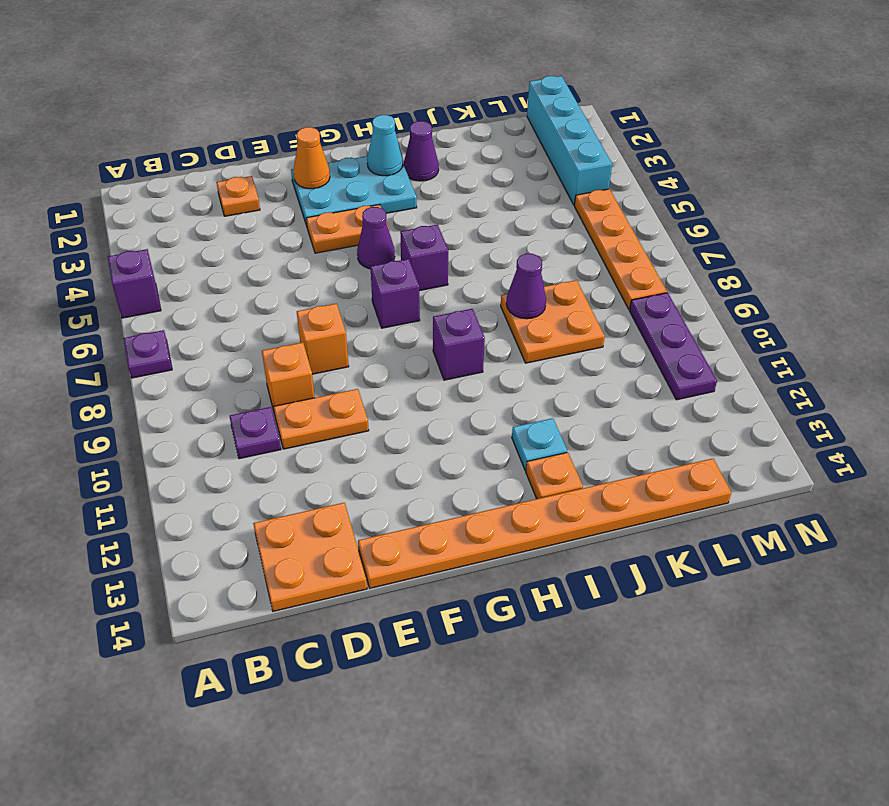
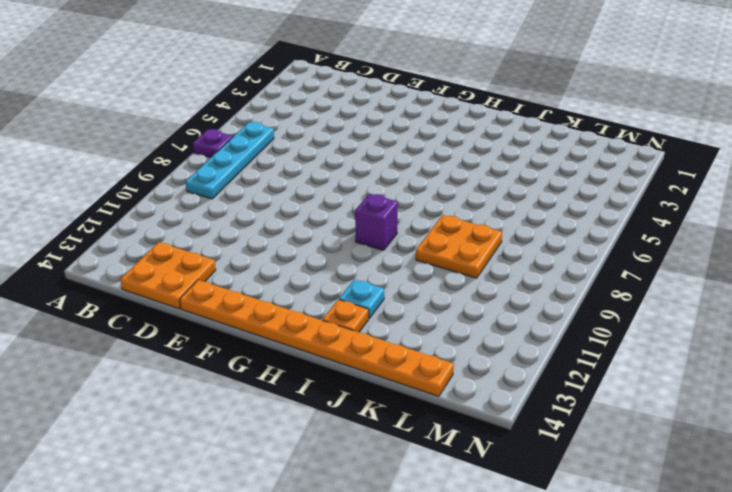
cyan 1x4 plate [186,122,274,199] -> none
none -> purple 1x1 brick [108,249,161,318]
none -> purple 1x1 plate [229,407,281,459]
none -> orange 1x1 plate [217,176,260,216]

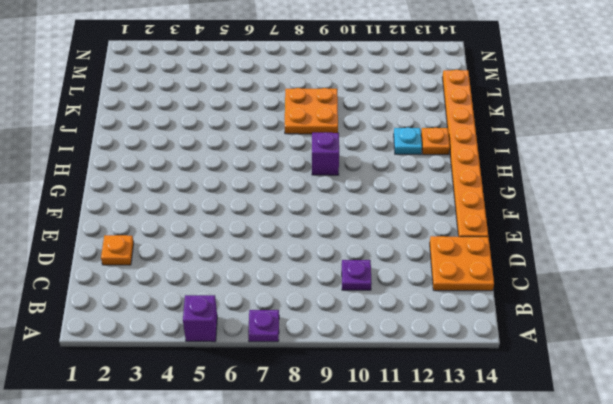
none -> orange 1x1 brick [262,343,315,414]
none -> orange 1x2 plate [274,389,369,449]
none -> orange 1x1 brick [297,304,349,374]

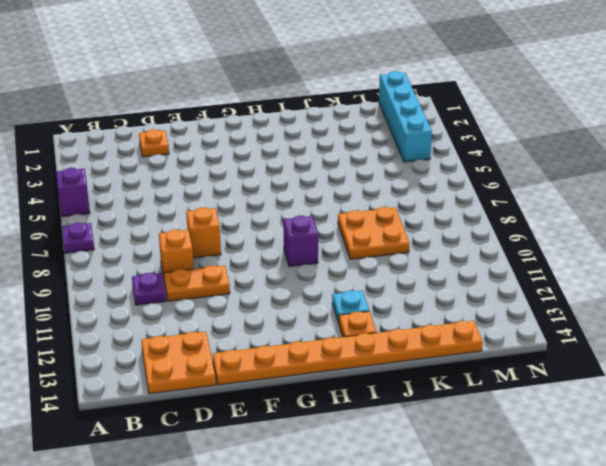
none -> cyan 2x3 plate [291,156,417,226]
none -> orange 1x2 plate [306,204,389,253]
none -> purple 1x1 cone [357,207,395,269]

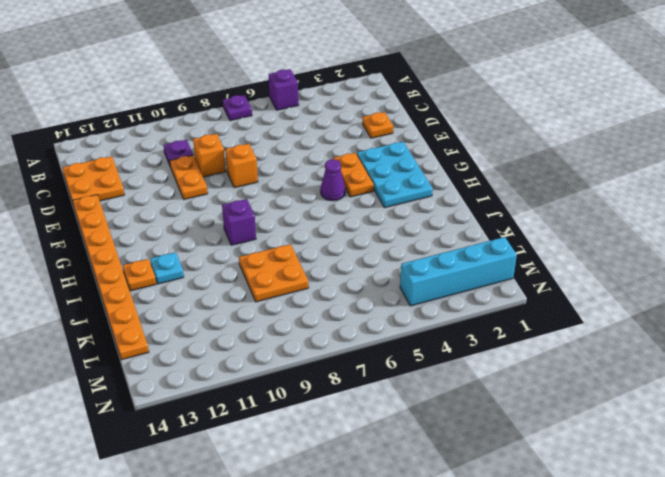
none -> purple 1x1 brick [371,259,420,328]
none -> purple 1x1 brick [400,225,448,291]
none -> purple 1x1 cone [404,121,439,181]

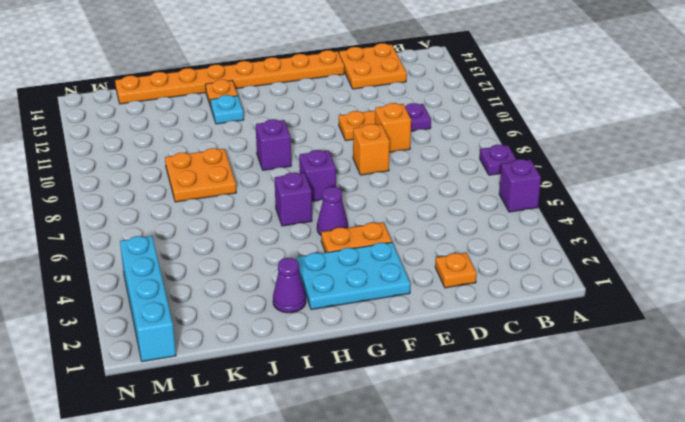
none -> orange 1x4 plate [574,189,667,310]
none -> purple 1x3 plate [630,293,717,400]
none -> orange 1x1 cone [294,127,330,189]

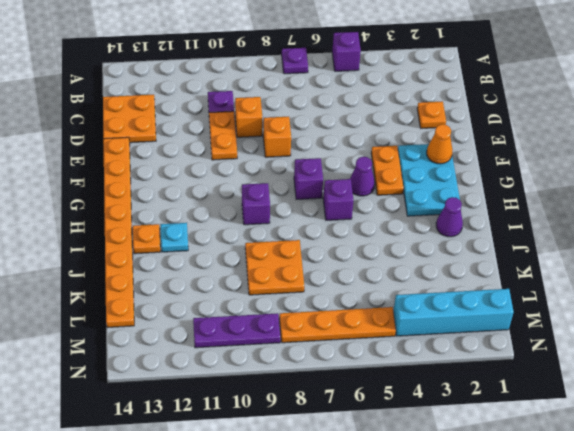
none -> cyan 1x1 cone [367,115,403,176]
none -> purple 1x1 cone [506,254,546,319]

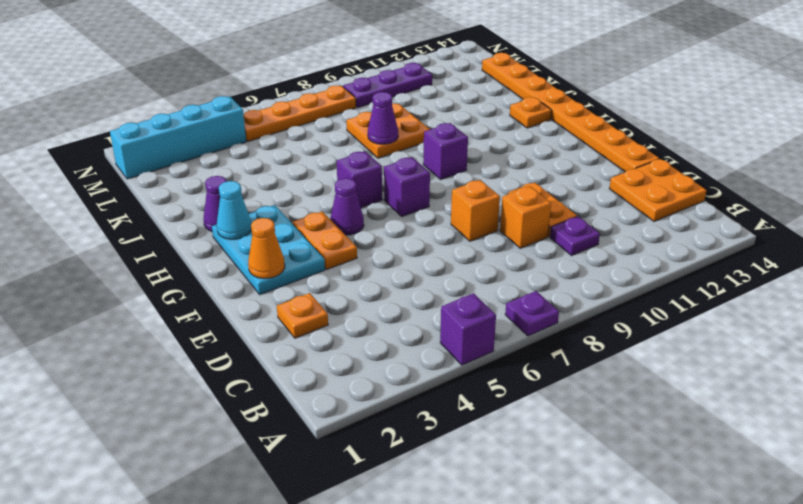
none -> cyan 1x1 plate [512,418,567,471]

